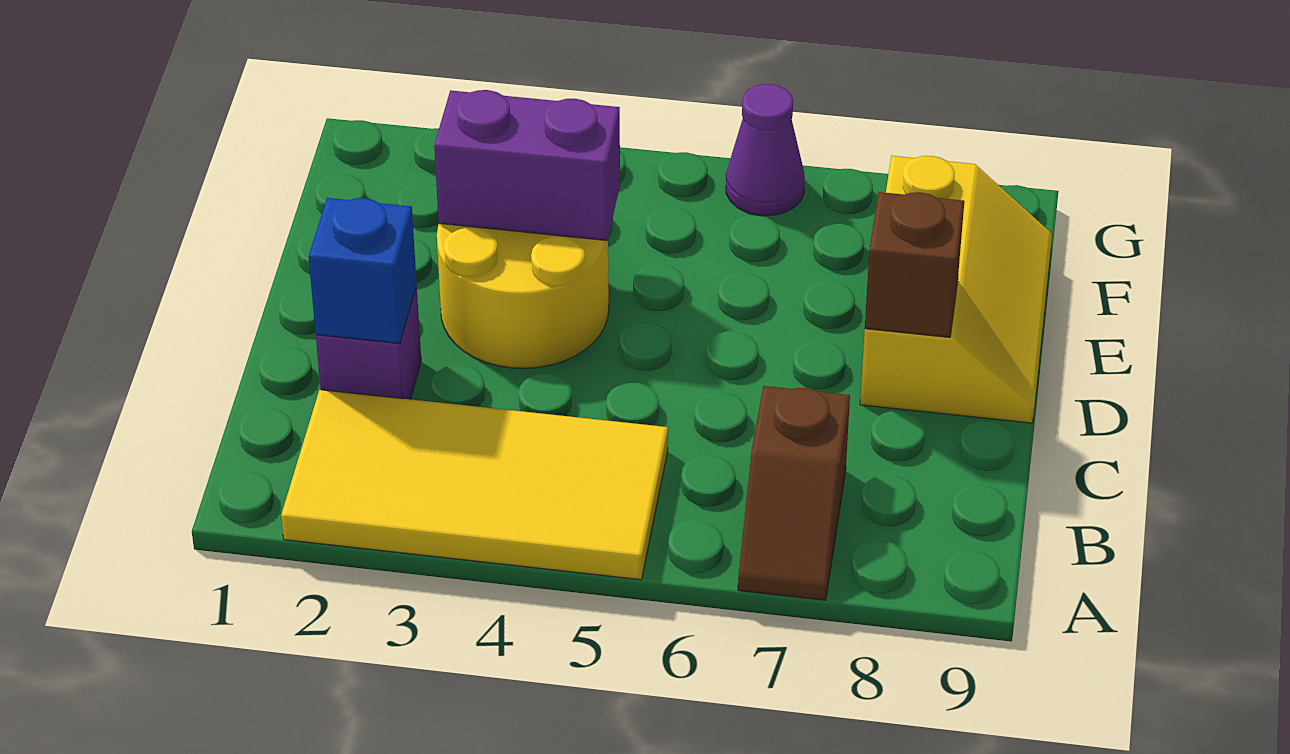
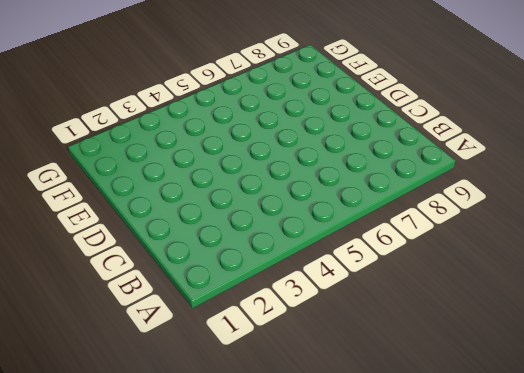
none -> yellow 2x4 tile [281,390,668,580]
none -> brown 1x2 slope [738,386,850,600]

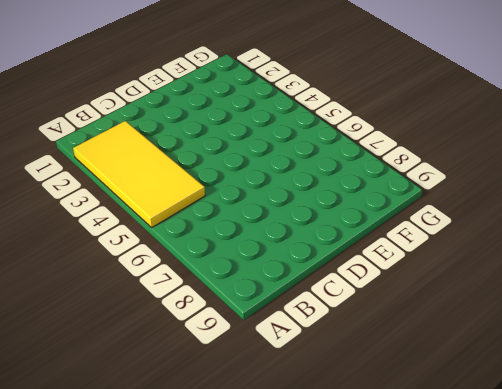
none -> brown 1x2 slope [738,386,850,600]
none -> purple 1x1 brick [316,287,421,399]

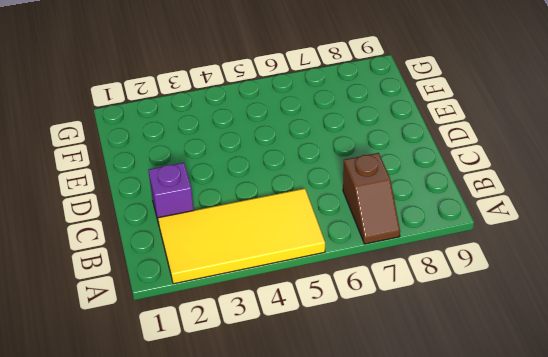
none -> yellow 2x2 round brick [437,224,609,368]
none -> yellow 2x3 slope [860,156,1052,423]

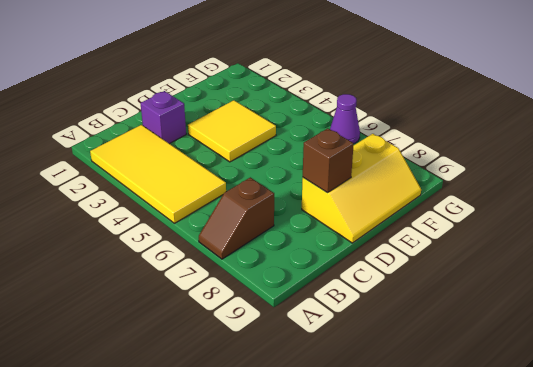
yellow 2x2 tile [188,100,276,162] -> yellow 2x2 round brick [437,224,609,368]
none -> blue 1x1 brick [309,198,417,344]
none -> purple 1x2 brick [434,90,620,241]

